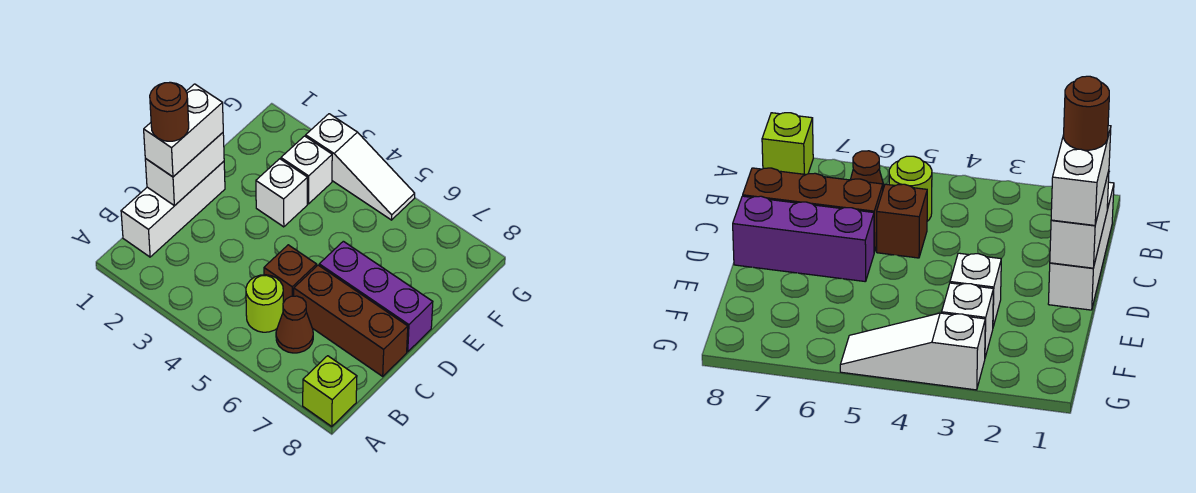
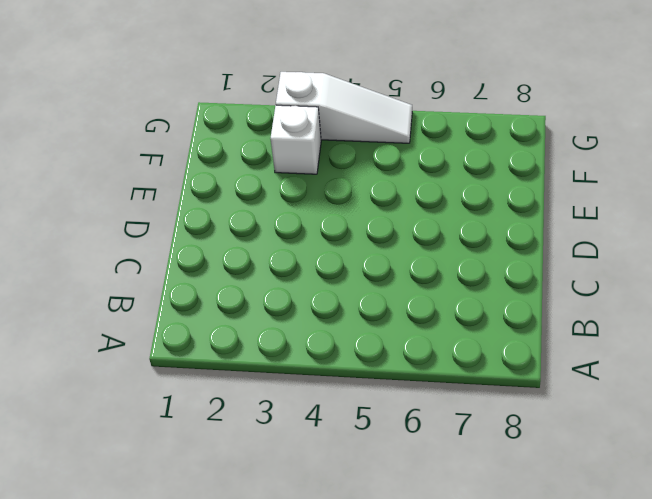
none -> lime 1x1 brick [303,356,357,427]
none -> white 1x3 brick [121,161,225,257]
none -> lime 1x1 round brick [246,275,283,332]

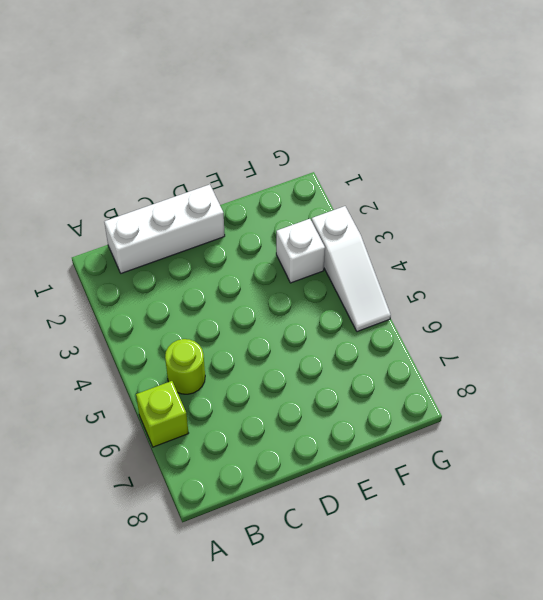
lime 1x1 brick [136,381,189,447] -> lime 1x1 brick moved to [303,356,357,427]
none -> brown 1x1 cone [276,296,313,353]
none -> brown 1x1 brick [264,245,317,303]
none -> brown 1x3 brick [294,265,408,376]

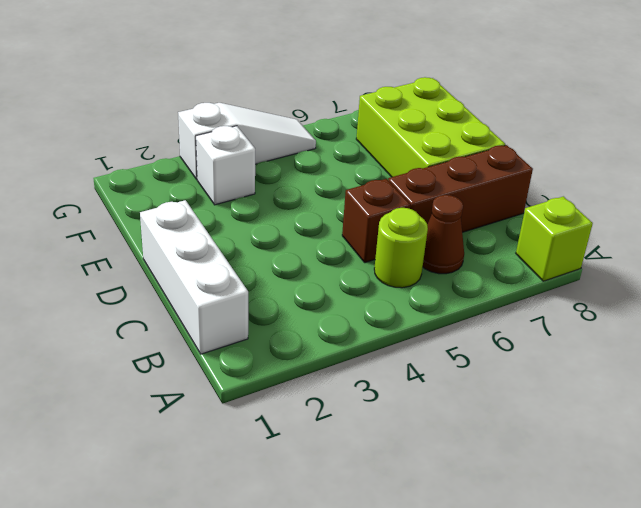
lime 2x3 brick [356,77,505,177] -> purple 1x3 brick [319,241,433,352]
none -> white 1x1 brick [256,159,307,227]
none -> white 1x2 brick [145,133,224,206]
none -> white 1x2 brick [144,84,223,177]

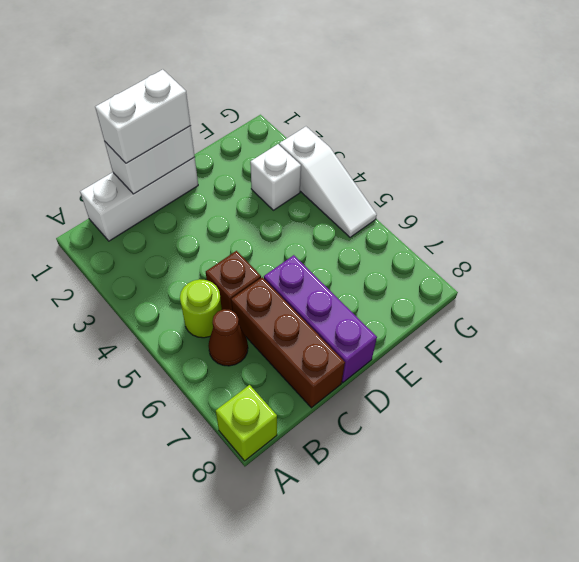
none -> white 1x1 brick [256,159,307,227]
none -> brown 1x1 round brick [150,82,189,141]

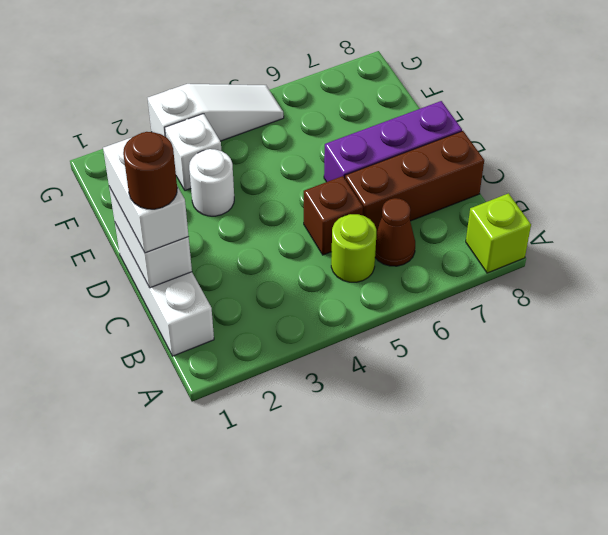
white 1x1 round brick [189,149,234,216] -> white 1x1 brick [256,159,307,227]

